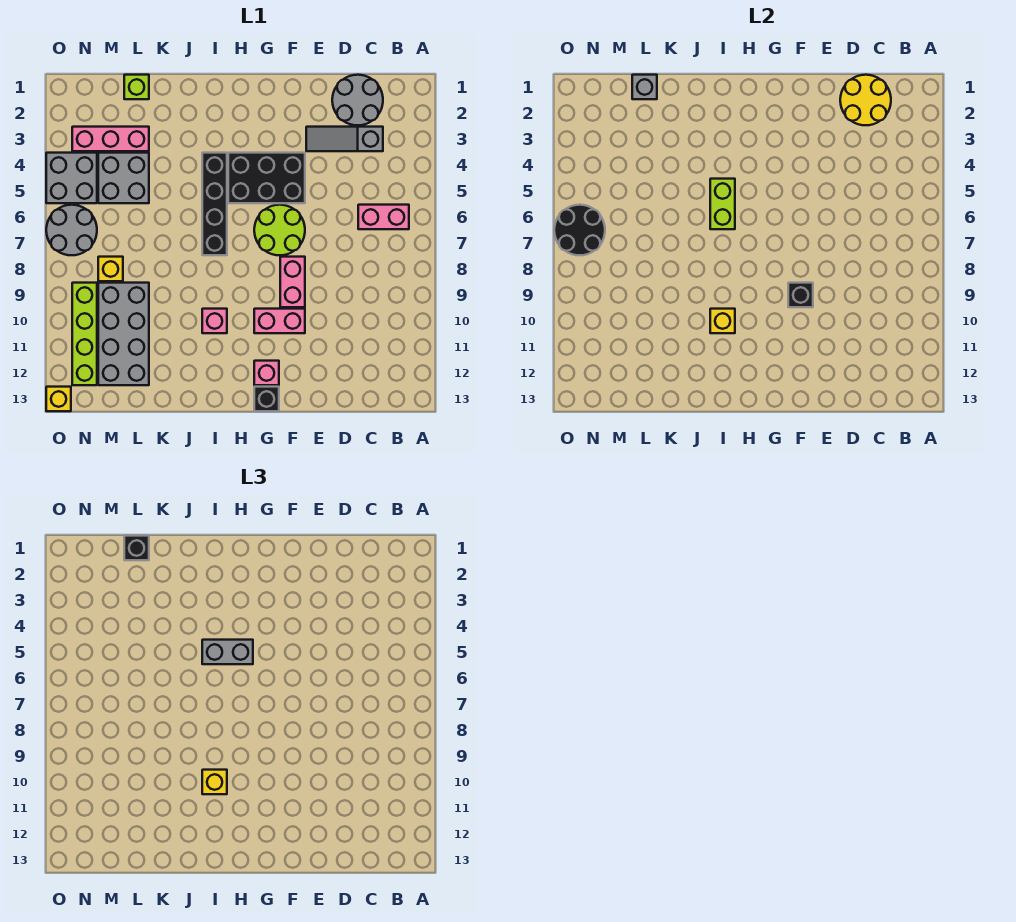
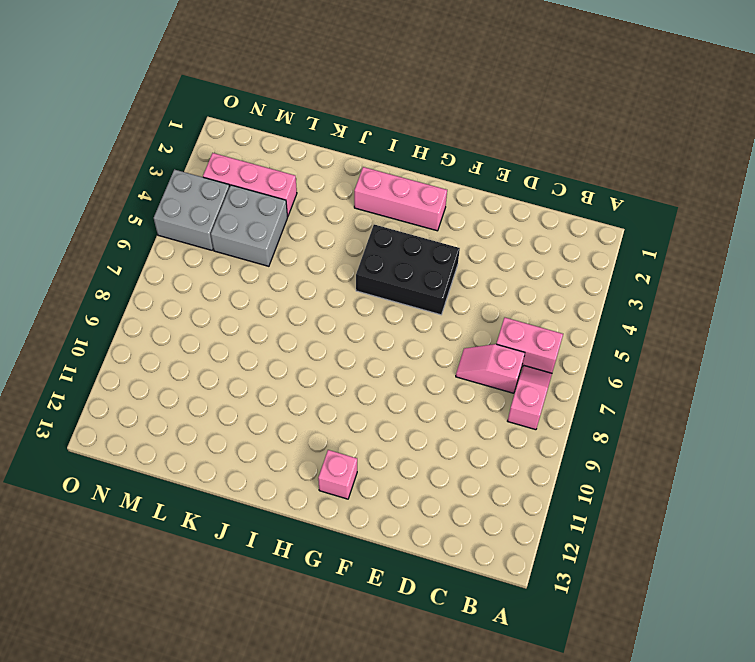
pink 1x2 slope [508,366,552,430] -> none
pink 1x2 slope [456,344,525,393] -> none
pink 1x3 brick [354,167,447,231] -> none
none -> grey 2x2 round brick [332,75,383,125]
none -> grey 1x3 slope [306,127,383,151]
none -> lime 2x2 round brick [254,205,305,255]

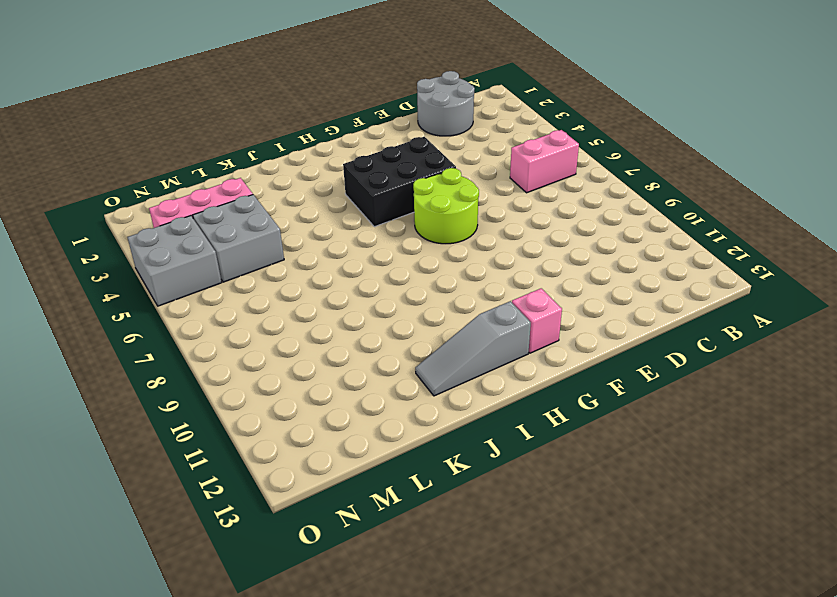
grey 1x3 slope [415,301,531,396] -> grey 1x3 slope moved to [306,127,383,151]
none -> pink 1x2 brick [280,257,305,307]
none -> pink 1x2 brick [254,309,305,333]
none -> black 1x1 brick [254,387,279,411]

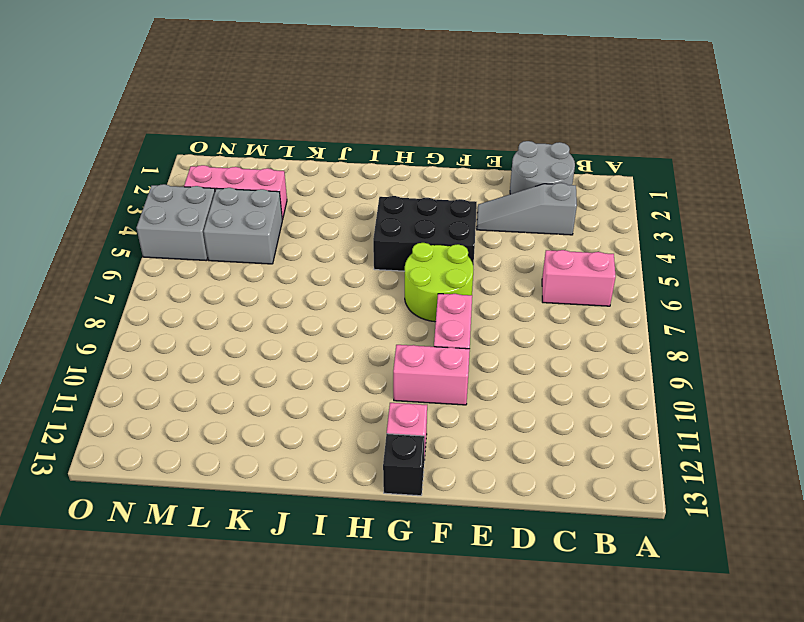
none -> black 1x4 brick [202,153,227,255]
none -> pink 1x1 brick [202,309,227,333]
none -> lime 1x1 brick [124,75,149,99]

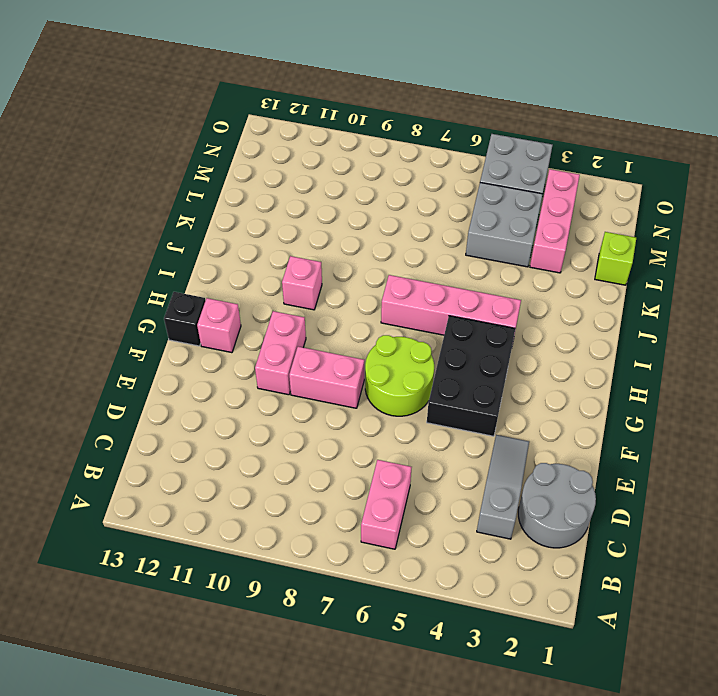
pink 1x4 brick [381,275,521,335] -> black 1x4 brick [202,153,227,255]
none -> grey 2x4 brick [98,283,149,385]
none -> yellow 1x1 brick [98,257,123,281]
none -> grey 2x2 round brick [46,205,97,255]

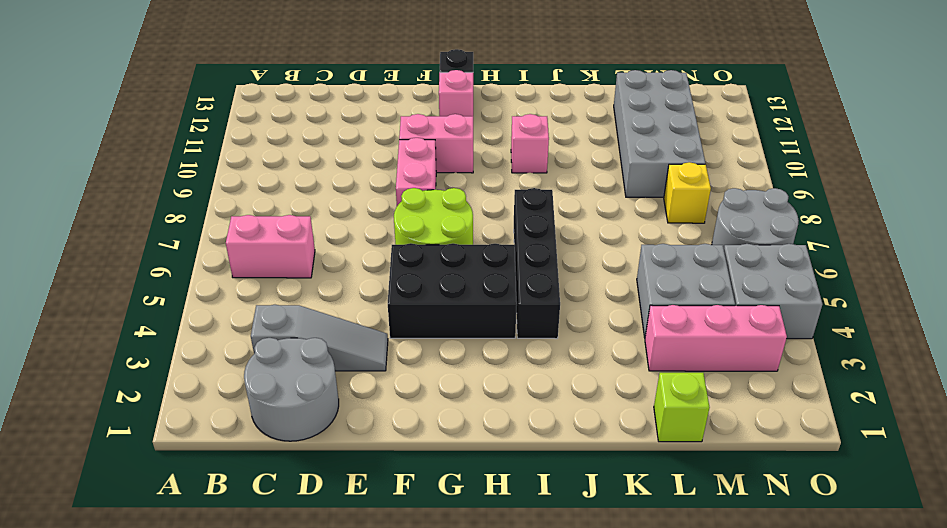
none -> lime 1x4 brick [72,283,97,385]
none -> yellow 1x1 brick [46,387,71,411]
none -> yellow 2x2 round brick [840,75,891,125]

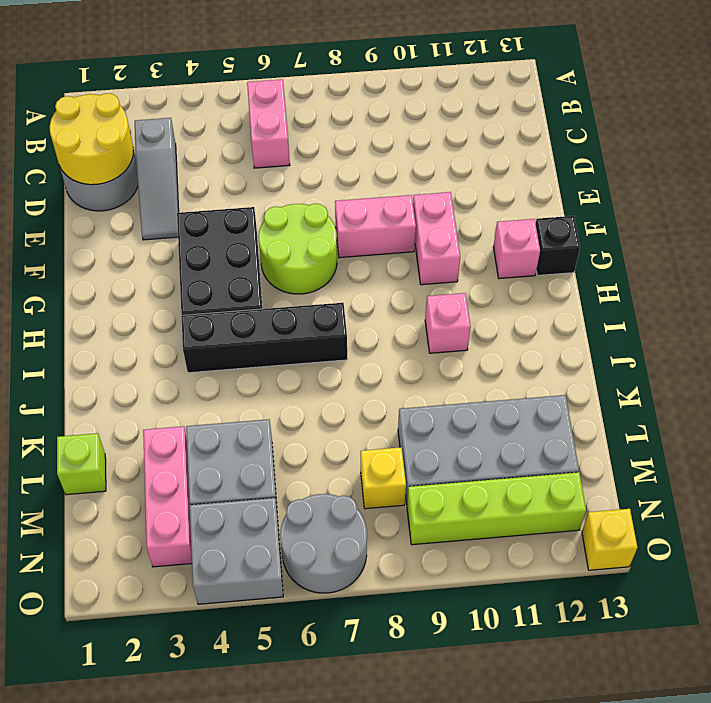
none -> black 1x1 brick [788,283,813,307]
none -> lime 1x2 brick [710,179,735,229]
none -> yellow 1x1 brick [710,309,735,333]

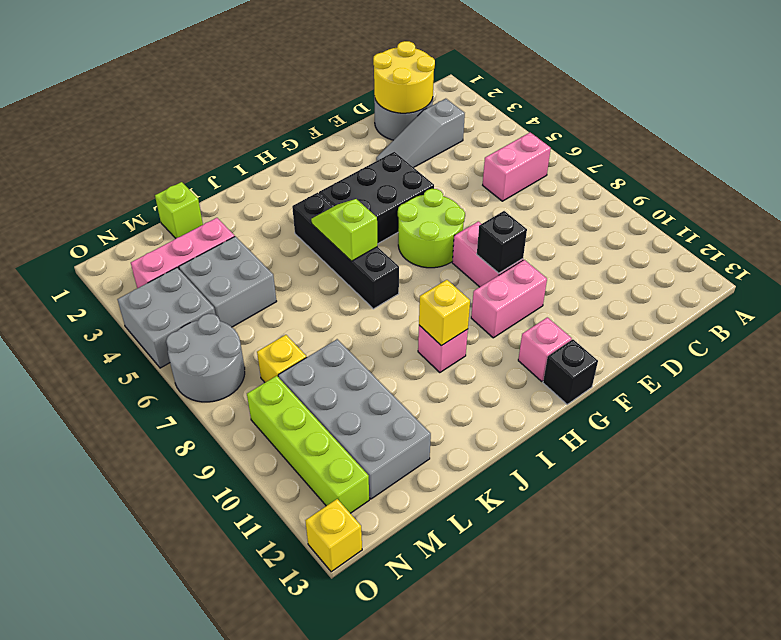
lime 1x2 slope [311,199,377,261] -> lime 1x2 brick [710,179,735,229]
none -> grey 1x1 brick [632,75,657,99]
none -> black 2x2 round brick [554,205,605,255]
none -> grey 1x2 brick [202,640,253,664]

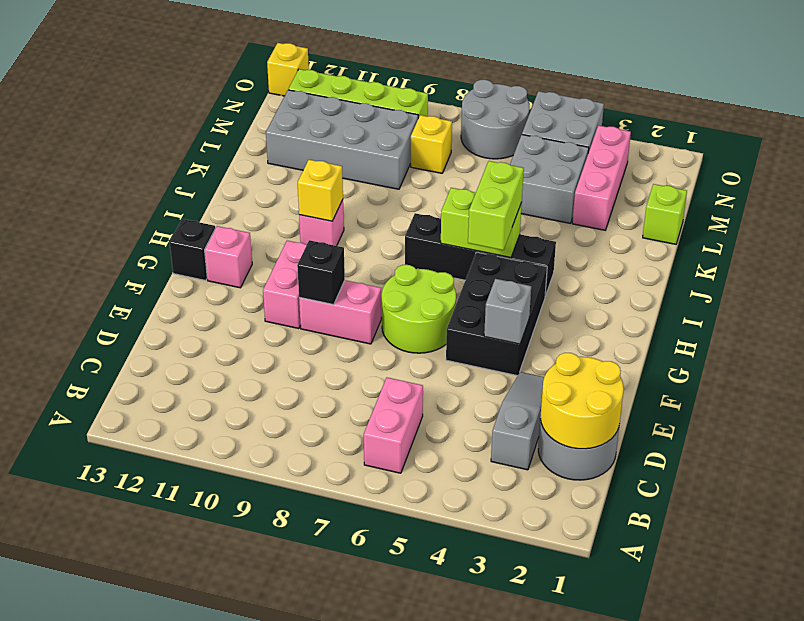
grey 1x1 brick [484,279,531,344] -> grey 1x1 brick moved to [632,75,657,99]
lime 1x2 brick [468,161,524,250] -> grey 1x2 brick [202,640,253,664]
none -> black 2x2 round brick [554,205,605,255]
none -> yellow 1x1 brick [202,770,227,794]
none -> black 1x1 brick [124,536,149,560]

